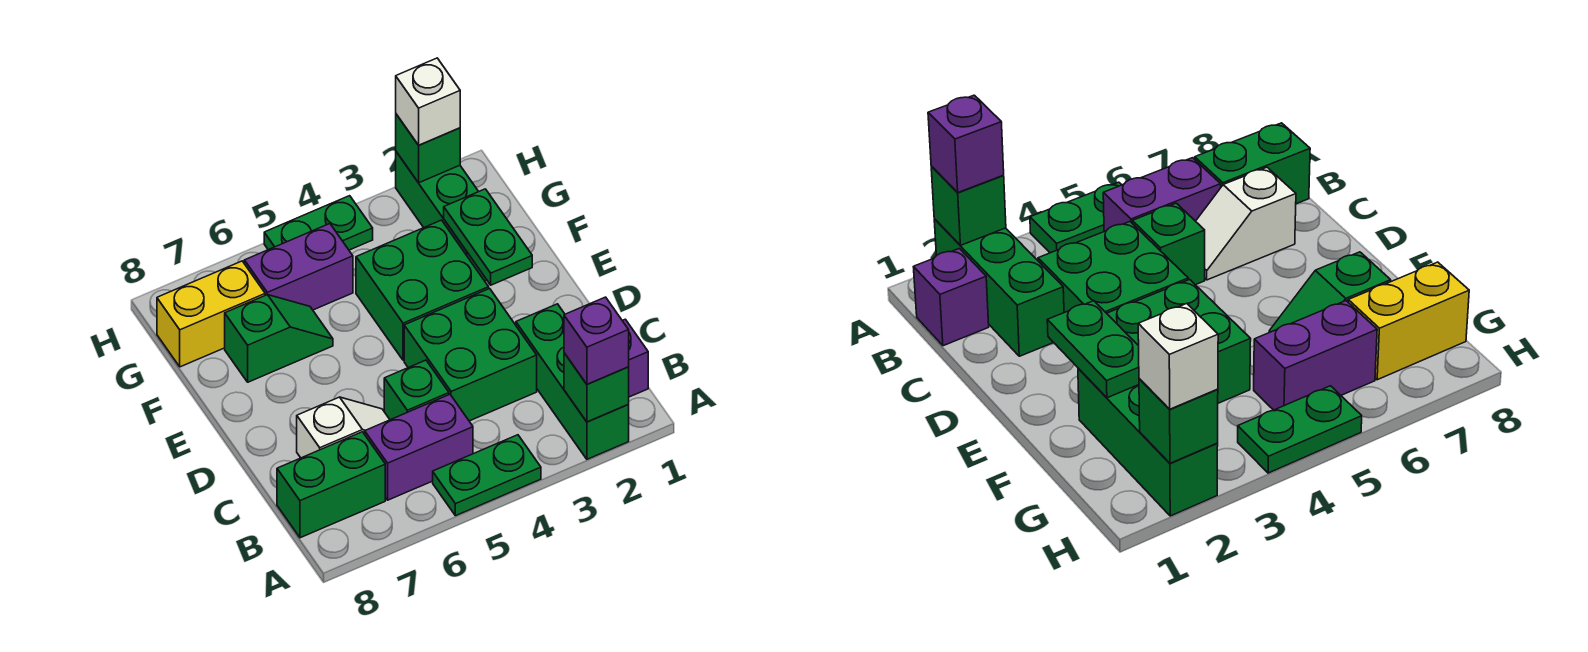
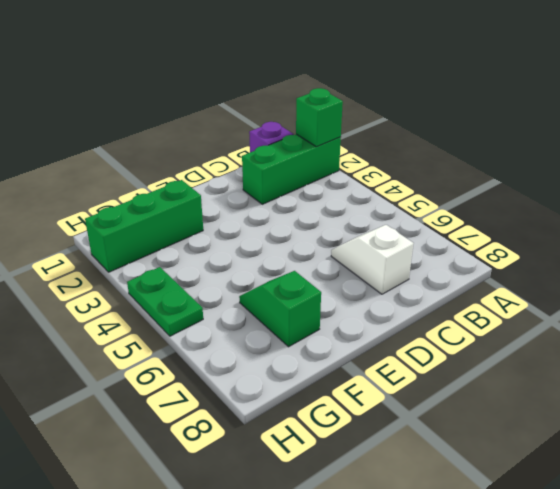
none -> green 1x2 plate [433,435,541,516]
none -> purple 1x2 brick [365,394,473,500]
none -> green 1x2 brick [277,432,385,538]

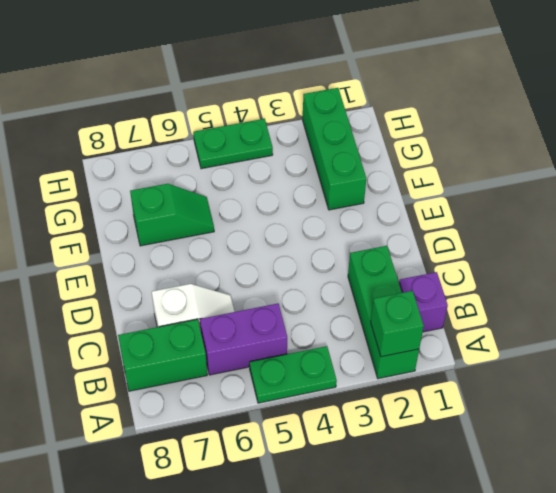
none -> green 2x2 brick [404,289,537,421]
none -> green 1x1 brick [384,360,449,420]
none -> green 2x2 brick [356,220,489,360]

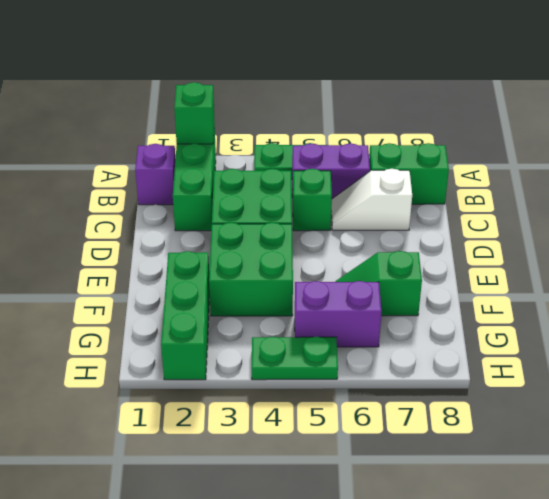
none -> yellow 1x2 brick [157,261,265,367]
none -> green 1x2 plate [444,189,532,285]
none -> green 1x1 brick [396,114,460,183]

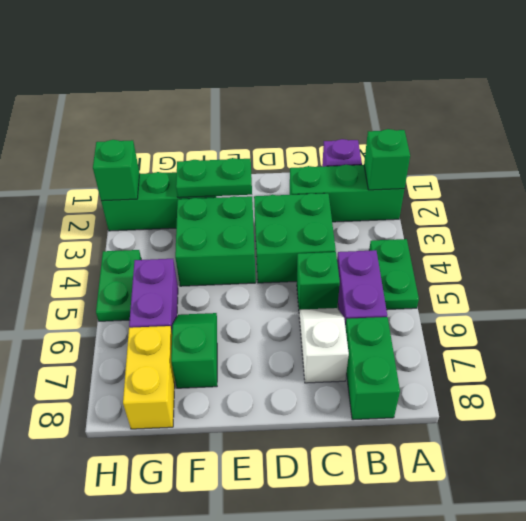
none -> purple 1x1 brick [564,297,629,384]
none -> white 1x1 brick [396,58,460,145]

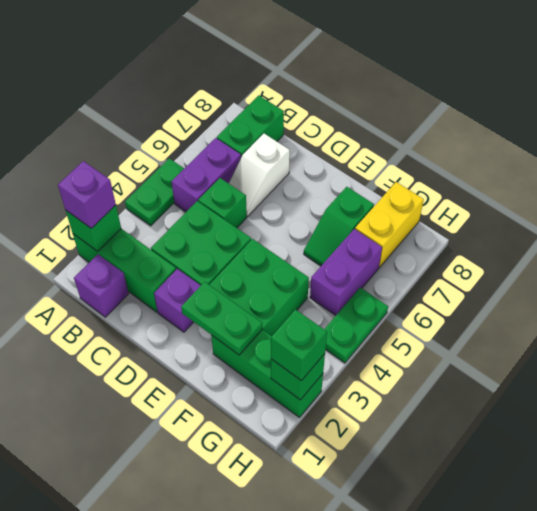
purple 1x1 brick [154,269,201,332] -> none
green 1x1 brick [271,310,327,381] -> white 1x1 brick [396,58,460,145]

